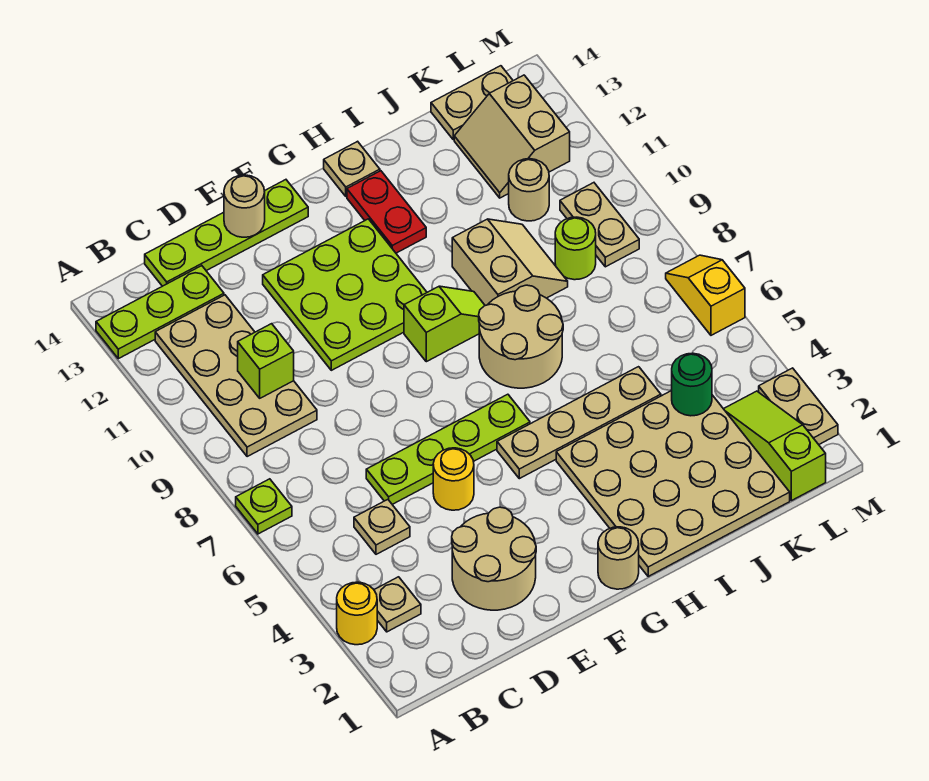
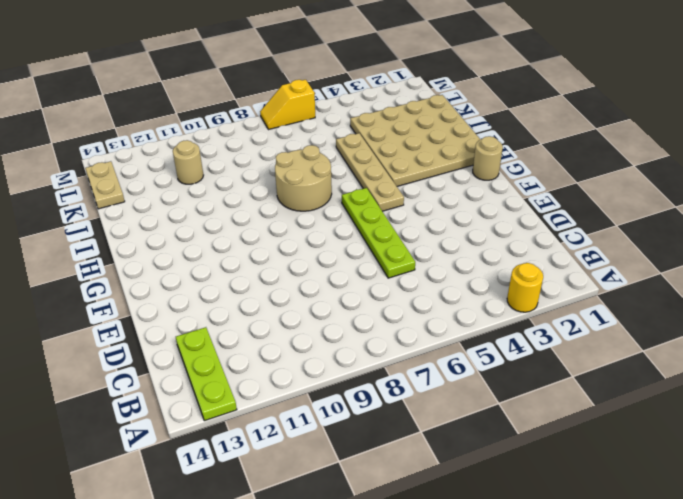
none -> lime 1x1 plate [236,479,292,534]
none -> tan 1x1 plate [374,577,421,632]
none -> tan 2x4 plate [155,295,317,457]
none -> tan 1x1 plate [354,500,410,554]

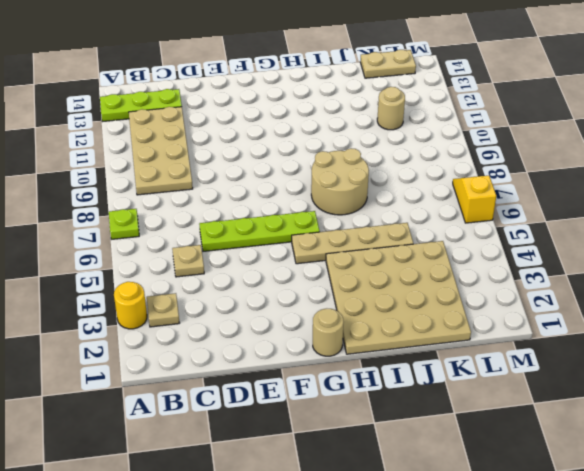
none -> lime 1x4 plate [145,180,308,286]
none -> tan 2x2 round brick [452,507,536,610]
none -> yellow 1x1 round brick [433,448,474,510]
none -> lime 3x3 plate [263,219,427,370]

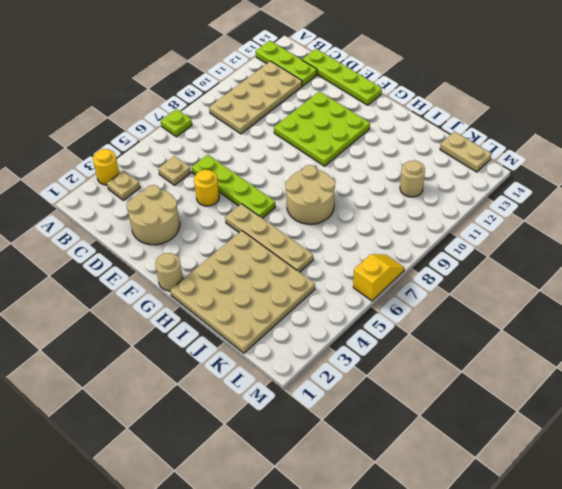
none -> lime 1x2 slope [404,286,485,362]
none -> red 1x2 plate [347,171,426,253]
none -> tan 1x1 plate [324,141,380,196]
none -> tan 2x2 slope [452,219,568,306]

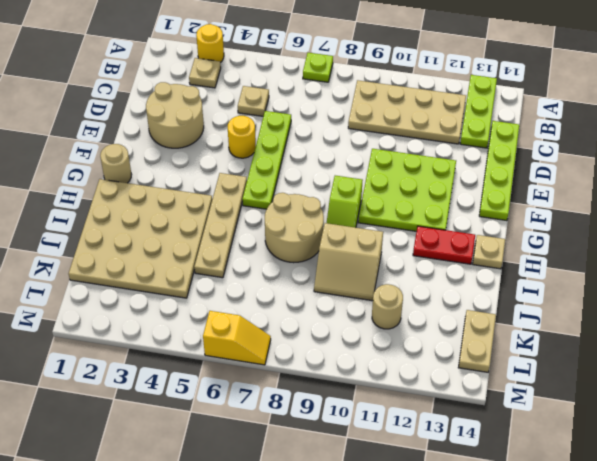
none -> lime 1x1 round brick [555,217,596,280]
none -> tan 2x2 slope [454,75,570,198]
none -> lime 1x3 slope [724,391,826,501]
none -> tan 1x2 plate [560,183,639,267]

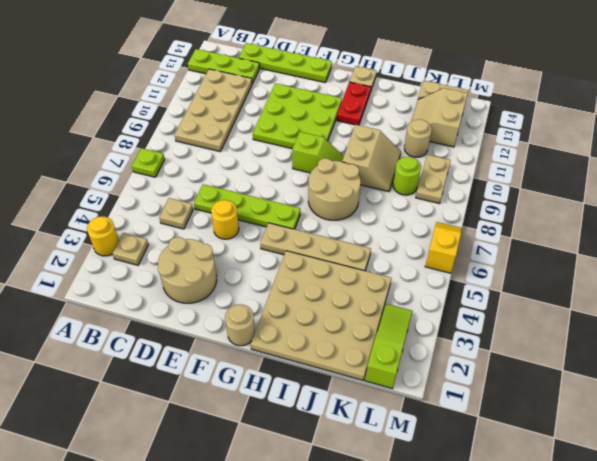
none -> tan 1x2 plate [759,368,838,445]
none -> lime 1x1 brick [238,324,294,398]
none -> tan 1x1 round brick [224,175,265,237]
none -> green 1x1 round brick [672,353,712,416]

